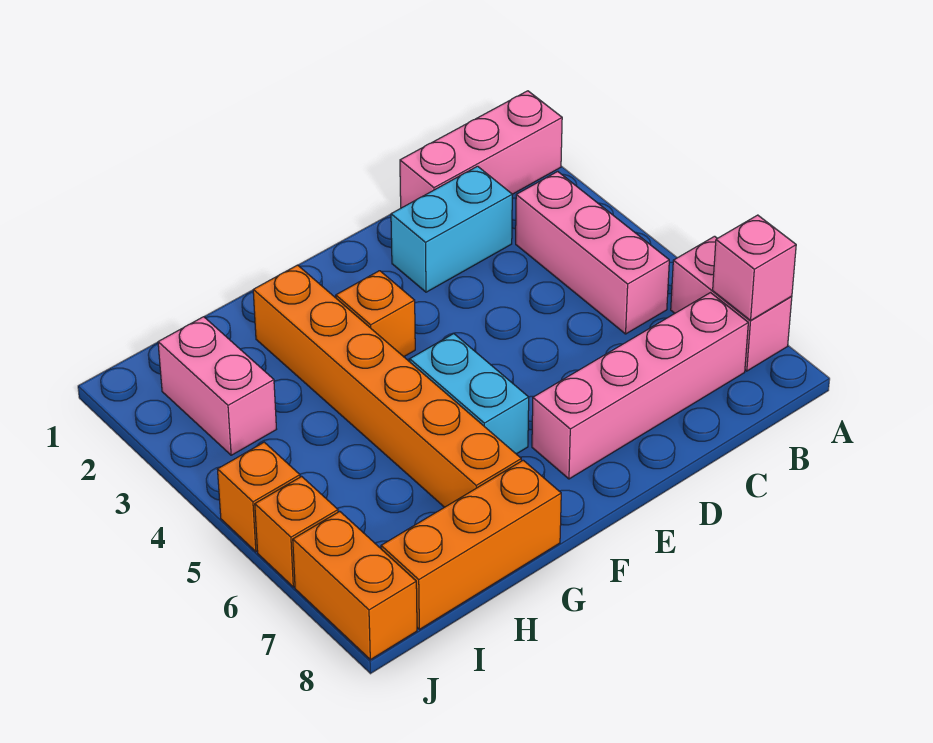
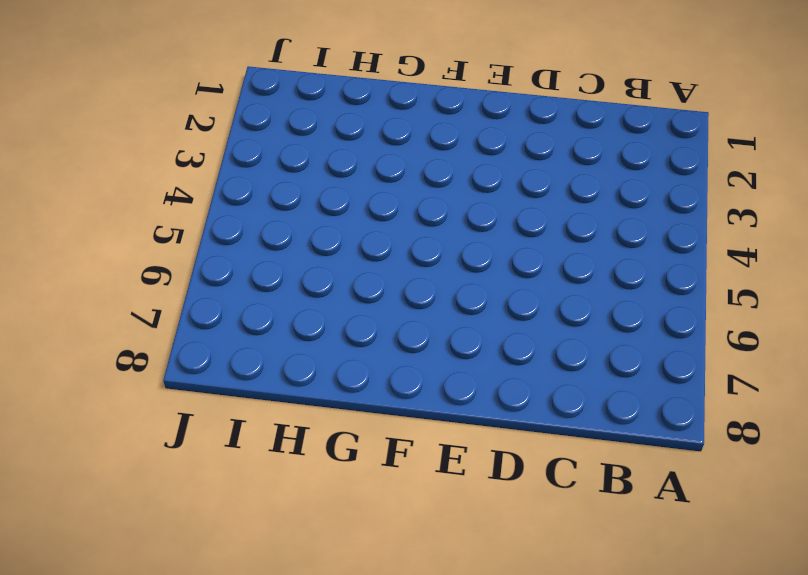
none -> pink 1x3 brick [400,91,562,208]
none -> pink 1x2 brick [671,236,792,371]
none -> pink 1x3 brick [516,171,669,334]

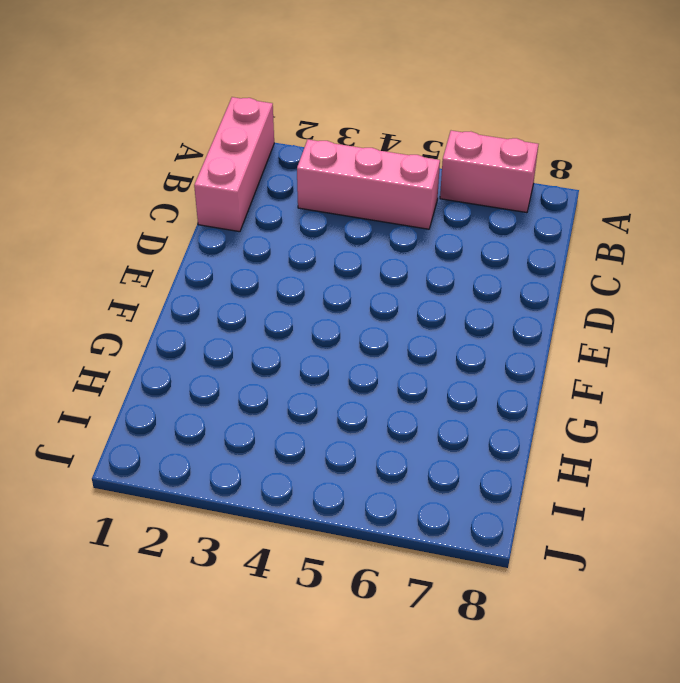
none -> pink 1x4 brick [532,293,748,479]
none -> cyan 1x2 brick [391,166,512,292]
none -> orange 1x1 brick [336,271,415,357]

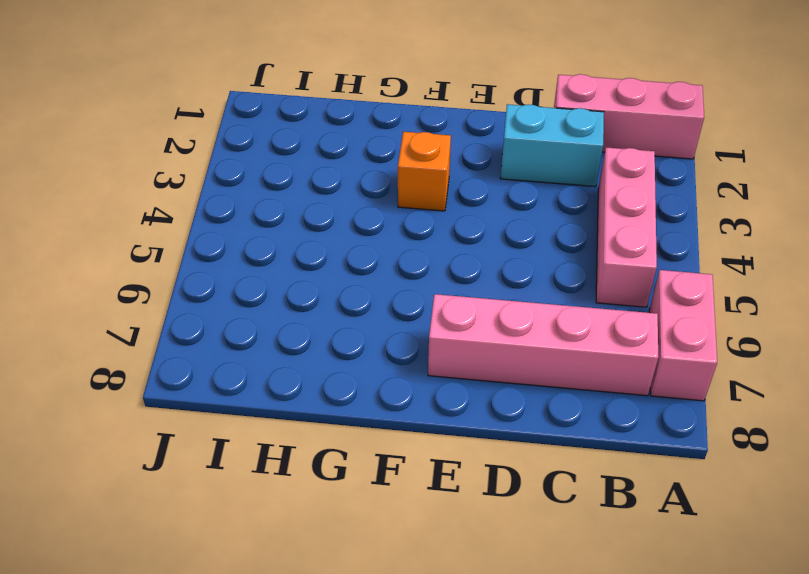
none -> cyan 1x2 brick [410,333,529,454]
none -> orange 1x6 brick [253,265,521,507]
none -> orange 1x3 brick [381,460,561,629]

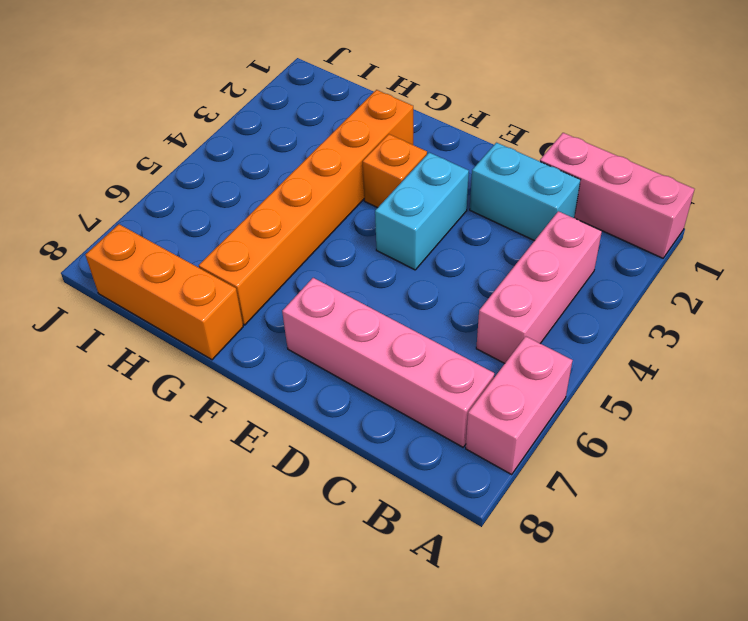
cyan 1x2 brick [375,152,469,270] -> cyan 1x2 brick moved to [410,333,529,454]
none -> pink 1x2 brick [158,317,276,455]
none -> orange 1x1 brick [217,442,300,552]
none -> orange 1x1 brick [255,476,338,587]

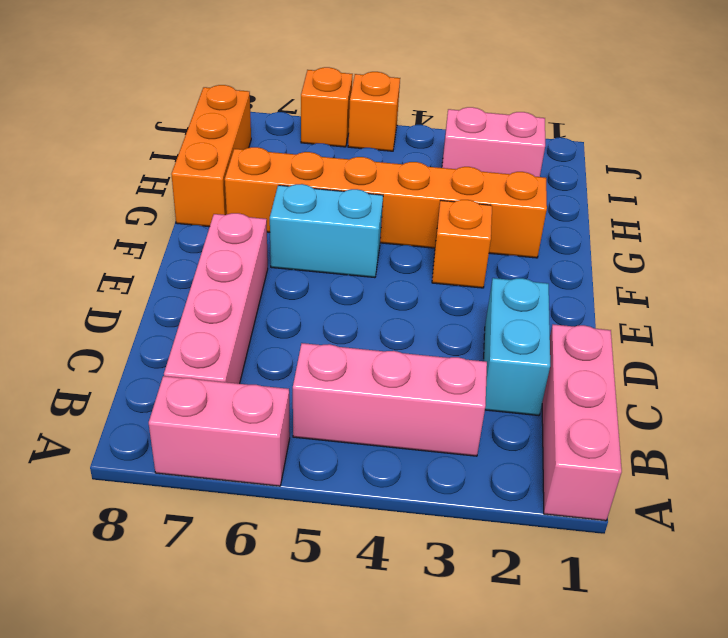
none -> orange 1x2 brick [293,511,417,660]
none -> pink 1x1 brick [713,215,796,320]

